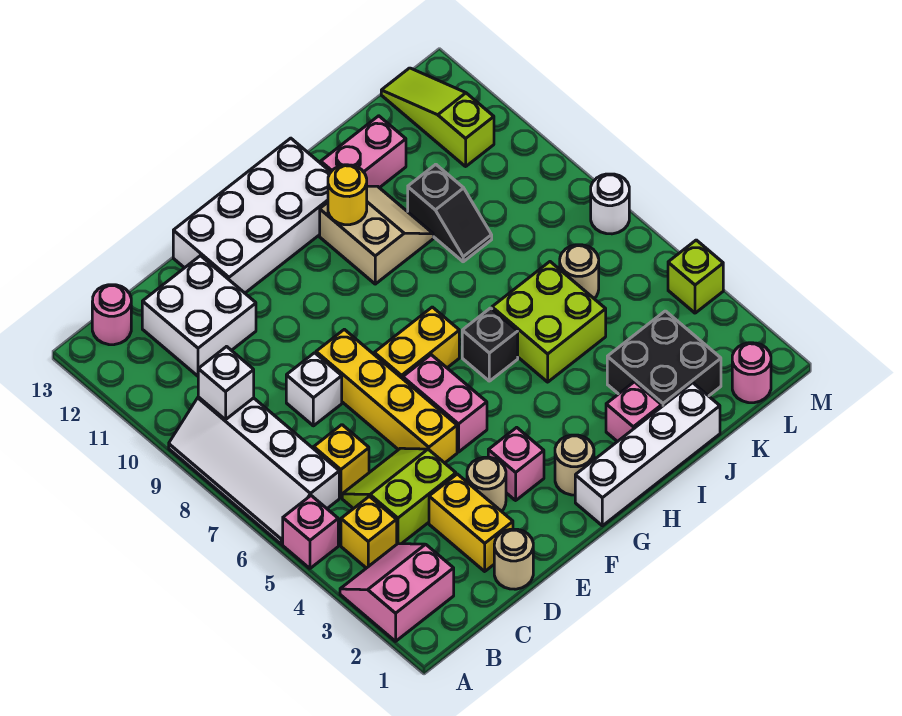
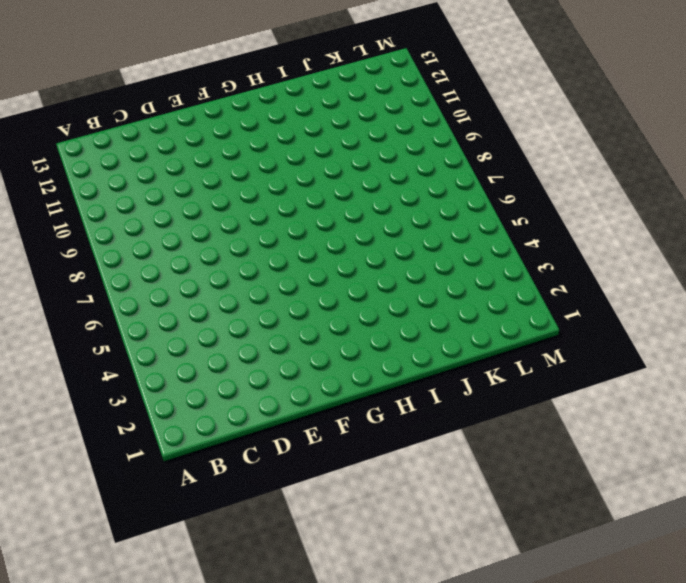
none -> pink 2x2 slope [340,544,454,641]
none -> pink 1x1 brick [283,496,338,568]
none -> white 2x4 slope [169,397,339,544]
none -> yellow 1x1 brick [341,496,397,568]

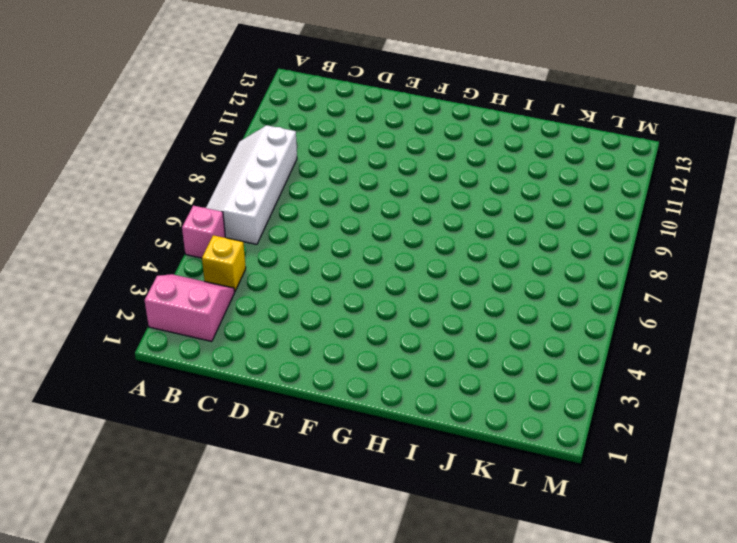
none -> pink 1x1 round brick [92,285,131,345]
none -> lime 2x2 slope [342,448,456,544]
none -> yellow 1x1 brick [314,425,369,498]
none -> white 2x2 brick [142,256,256,376]

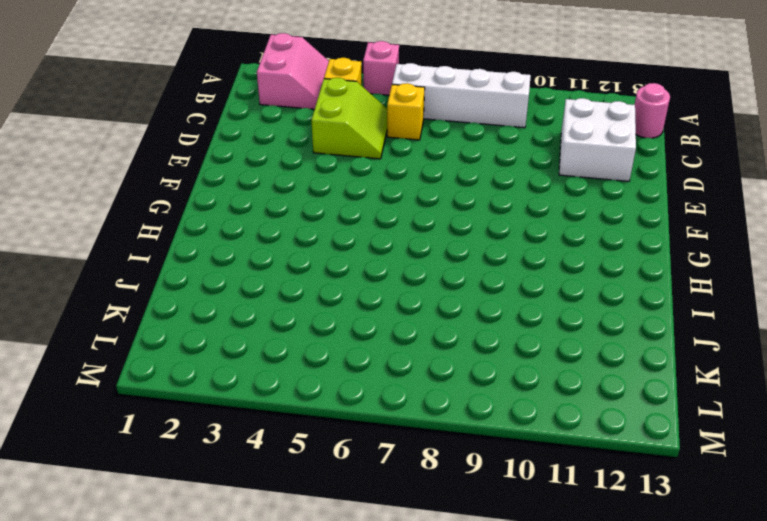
none -> tan 1x1 round brick [494,529,533,589]
none -> yellow 1x2 brick [429,474,513,571]
none -> white 1x1 brick [286,353,342,426]
none -> tan 1x1 round brick [467,457,506,511]

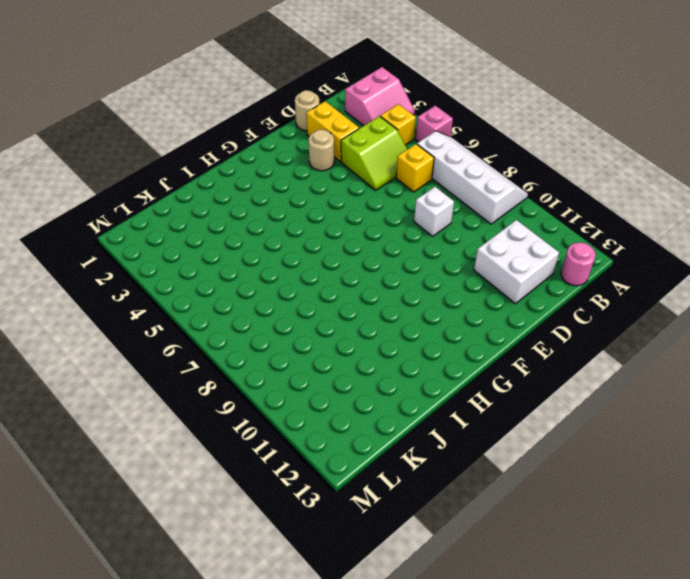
none -> yellow 1x4 brick [316,329,457,463]
none -> white 2x4 brick [173,138,331,293]
none -> pink 1x1 brick [488,427,544,500]
none -> pink 1x2 brick [403,355,487,452]

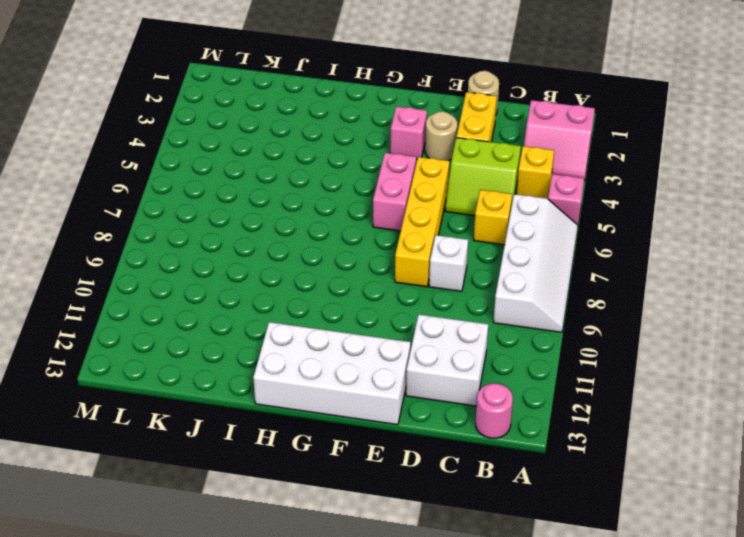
none -> yellow 1x2 brick [374,307,459,379]
none -> white 1x4 brick [575,383,720,526]
none -> tan 1x1 round brick [555,435,594,495]
none -> black 1x1 brick [462,308,518,381]

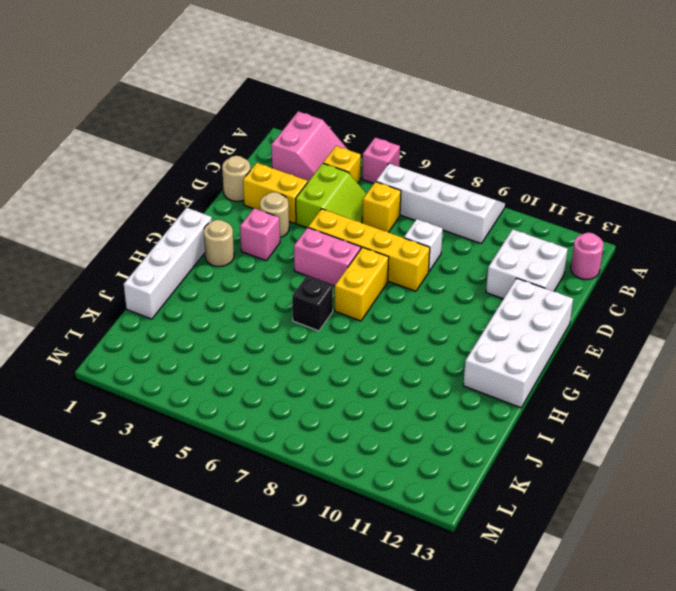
none -> tan 2x2 slope [320,186,433,284]
none -> pink 1x1 brick [606,382,662,442]
none -> lime 2x2 brick [492,262,606,382]
none -> pink 1x2 brick [321,116,406,188]

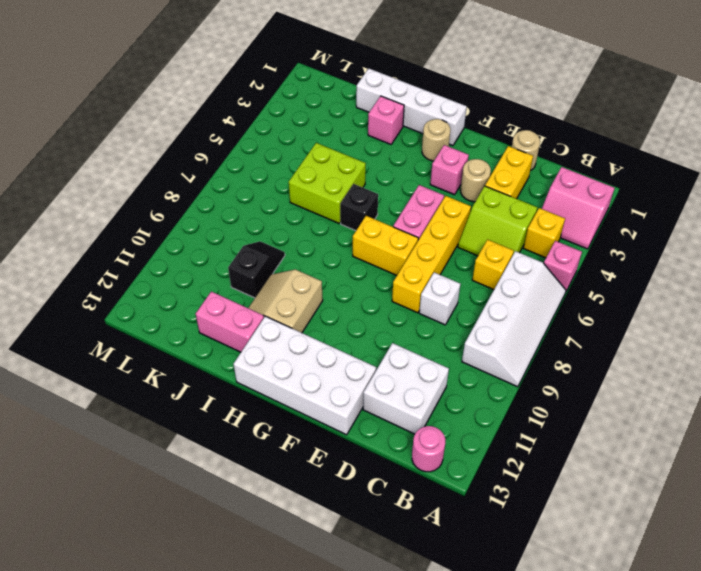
none -> black 2x2 brick [607,311,721,406]
none -> tan 1x1 round brick [560,245,599,299]
none -> pink 1x1 round brick [732,343,771,403]
none -> lime 1x3 slope [381,68,494,166]

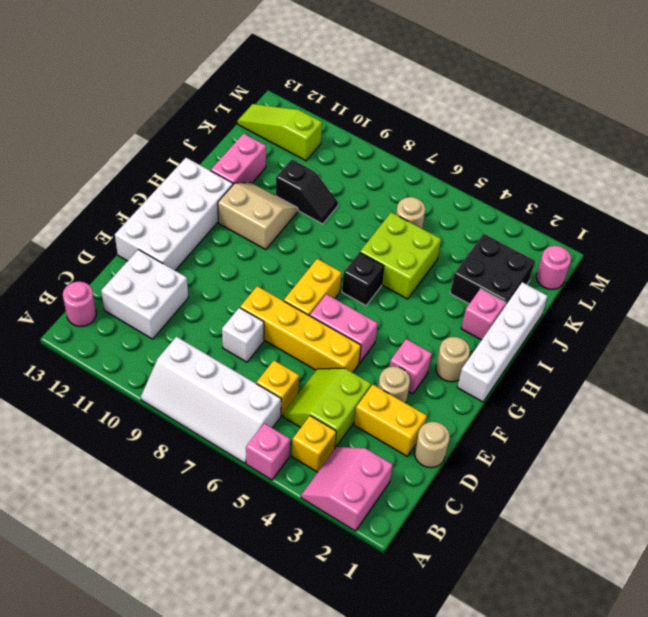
none -> lime 1x1 brick [668,240,723,313]
none -> white 1x1 round brick [591,174,629,234]
none -> white 1x1 brick [198,347,254,420]
none -> yellow 1x1 round brick [328,165,367,225]

